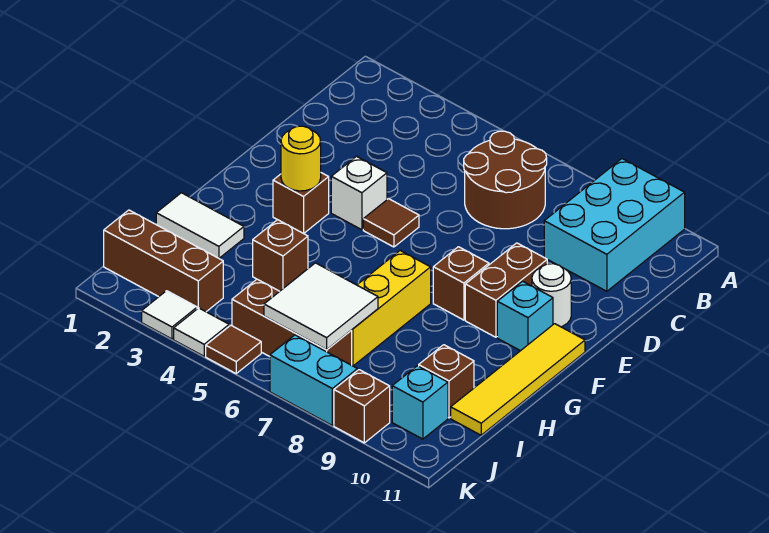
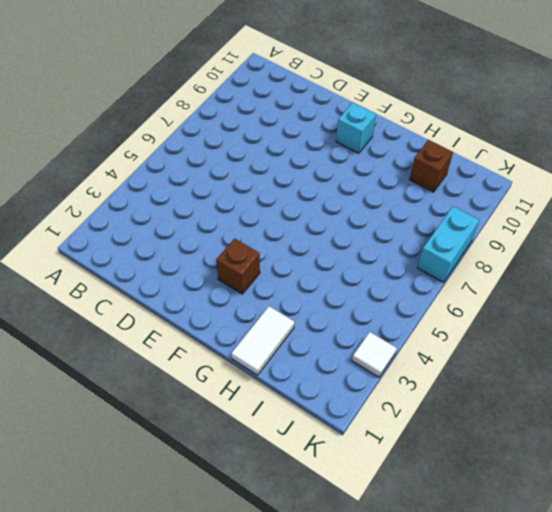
none -> cyan 2x3 brick [544,159,685,291]
none -> brown 2x2 round brick [464,131,547,229]
none -> white 1x1 brick [331,156,387,230]

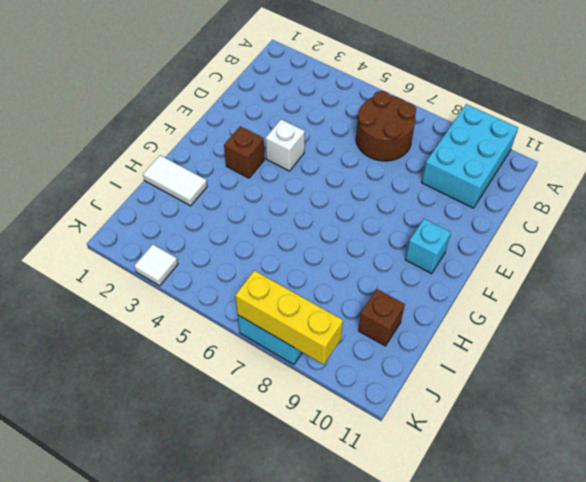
yellow 1x3 brick [235,270,343,364] -> yellow 1x3 brick turned to [352,251,431,366]
none -> brown 1x1 tile [363,199,419,247]
none -> brown 1x2 brick [465,243,547,337]
none -> white 1x1 round brick [532,264,571,327]

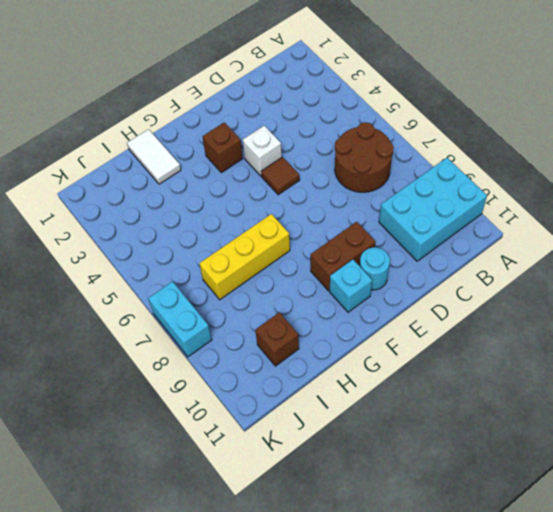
cyan 1x1 round brick [360,247,390,290] -> white 1x1 round brick [532,264,571,327]
none -> brown 1x1 brick [433,247,489,320]
none -> yellow 1x4 tile [451,324,585,435]
none -> brown 1x1 brick [253,220,308,291]

